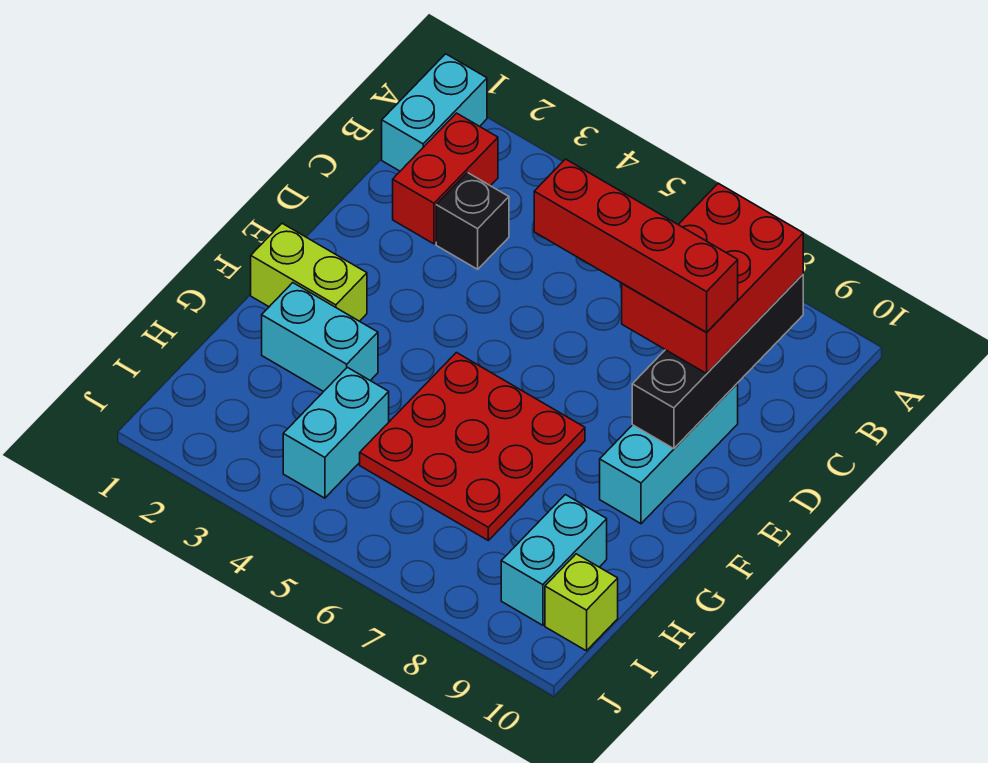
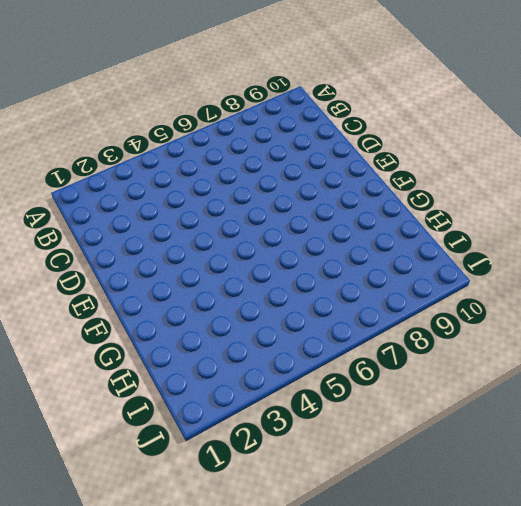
none -> cyan 1x2 brick [382,54,487,171]
none -> red 1x2 brick [393,113,498,244]
none -> black 1x1 brick [436,173,509,269]

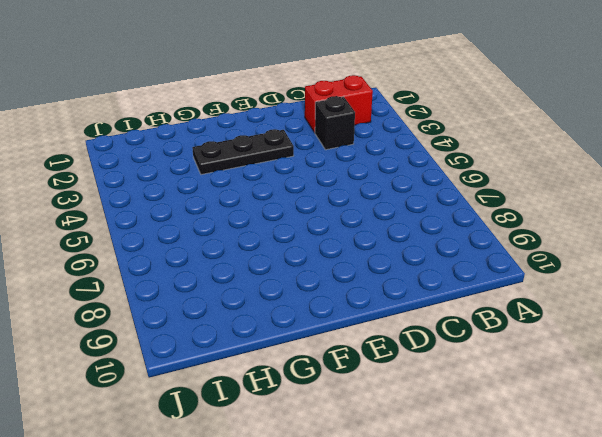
black 1x3 plate [192,129,294,175] -> cyan 1x2 brick [262,283,378,392]
none -> cyan 1x2 brick [382,54,487,171]
none -> cyan 1x3 brick [600,383,738,524]
none -> lime 1x2 brick [251,223,367,321]

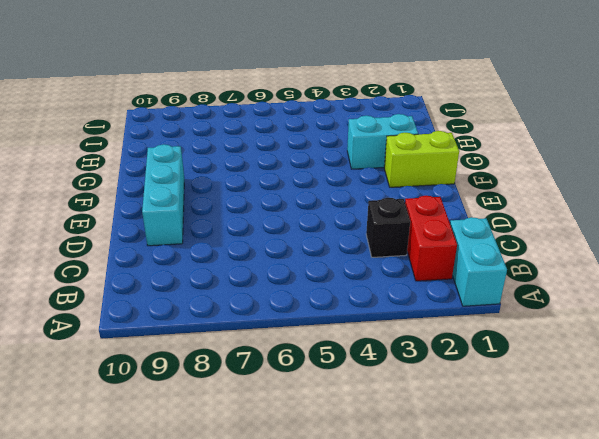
none -> red 3x3 plate [360,353,585,540]
none -> cyan 1x2 brick [283,367,389,498]
none -> cyan 1x2 brick [501,495,607,625]

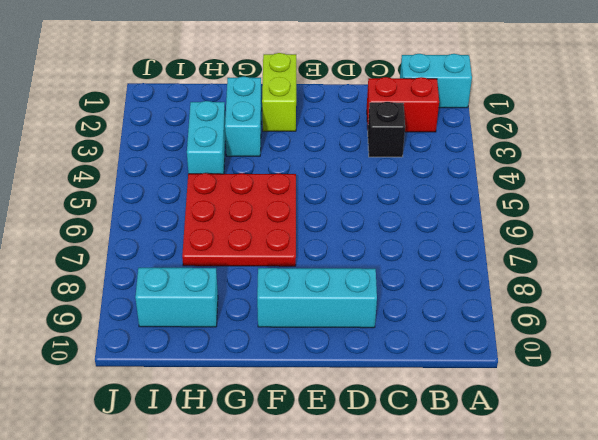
cyan 1x2 brick [187,101,226,174] -> cyan 1x2 brick turned to [283,367,389,498]
none -> lime 1x1 brick [545,554,618,651]
none -> black 1x4 brick [632,275,803,449]
none -> red 2x3 brick [622,183,803,373]

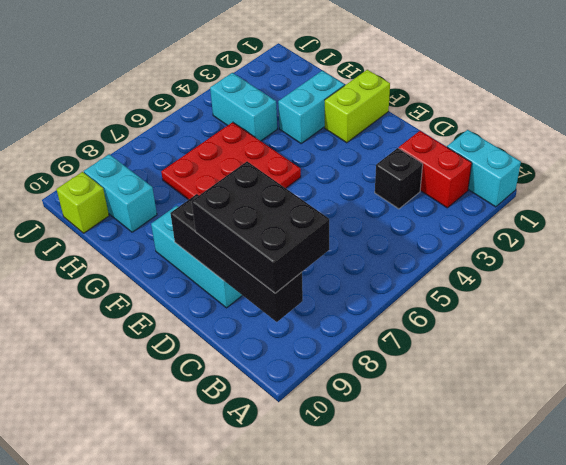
black 2x3 brick [192,161,329,293] -> red 2x3 brick [622,183,803,373]
none -> red 1x4 brick [534,159,738,332]

